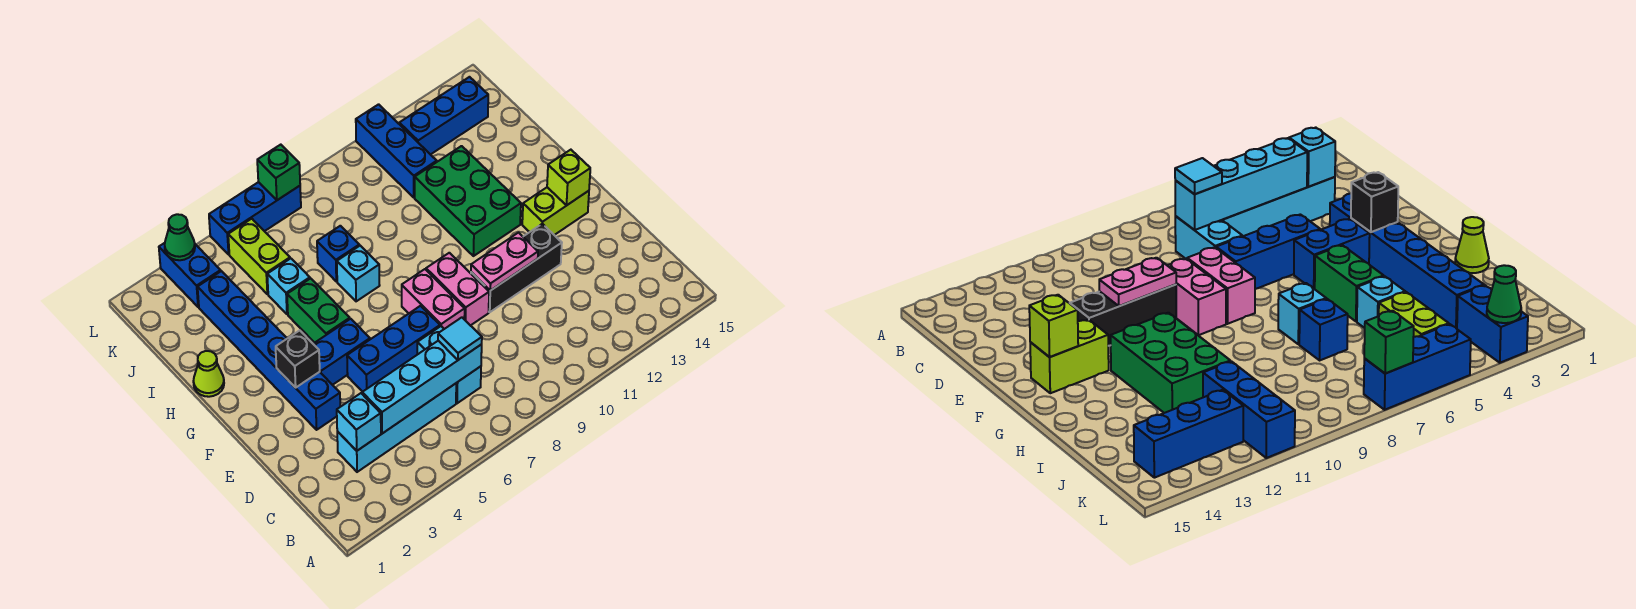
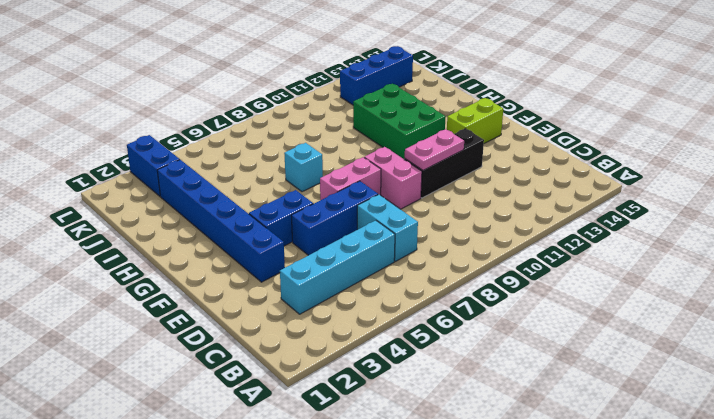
pink 1x2 brick [320,157,381,200] -> pink 1x2 brick turned to [402,269,465,329]
none -> green 1x2 brick [287,278,350,343]
none -> lime 1x1 cone [193,351,224,397]
none -> cyan 1x1 brick [267,258,310,314]

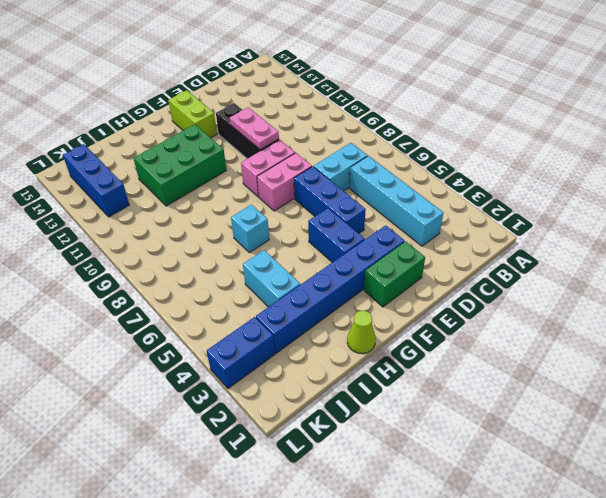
green 1x2 brick [364,241,425,307] -> green 1x2 brick moved to [287,278,350,343]
cyan 1x2 brick [243,250,300,307] -> cyan 1x1 brick [267,258,310,314]
none -> blue 1x1 brick [317,226,359,281]
none -> lime 1x2 brick [228,219,290,294]
none -> blue 1x3 brick [356,104,437,197]

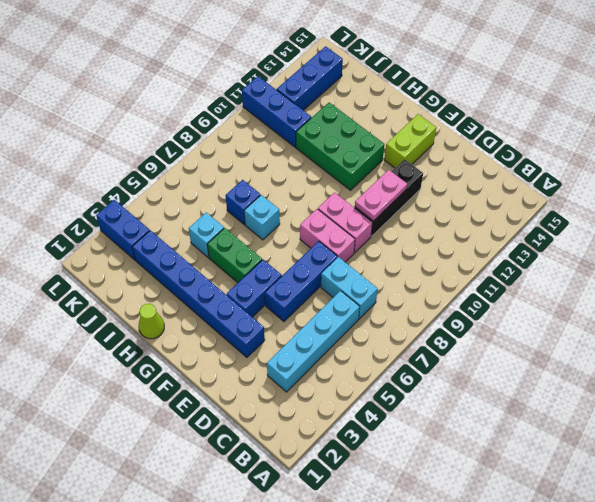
none -> lime 1x2 brick [228,219,290,294]
none -> blue 1x3 brick [209,182,301,254]
none -> cyan 1x1 brick [337,393,381,451]

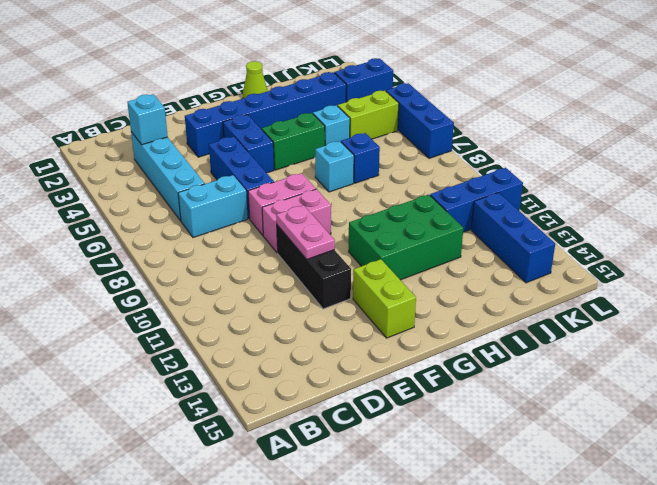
none -> cyan 1x4 brick [362,341,482,433]
none -> black 1x1 brick [276,330,320,388]
none -> lime 1x1 brick [547,150,590,206]

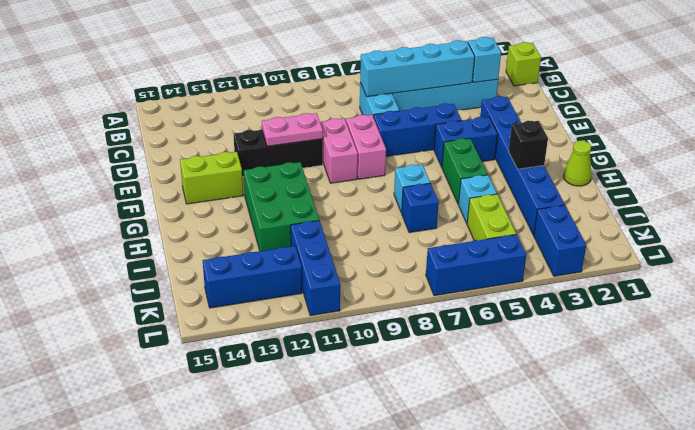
lime 1x1 brick [506,42,541,86] -> lime 1x1 brick moved to [547,150,590,206]
black 1x1 brick [509,121,548,169] -> black 1x1 brick moved to [276,330,320,388]
none -> green 1x1 cone [165,214,195,260]
none -> green 1x1 brick [257,145,300,200]
none -> cyan 1x1 tile [438,317,482,360]

